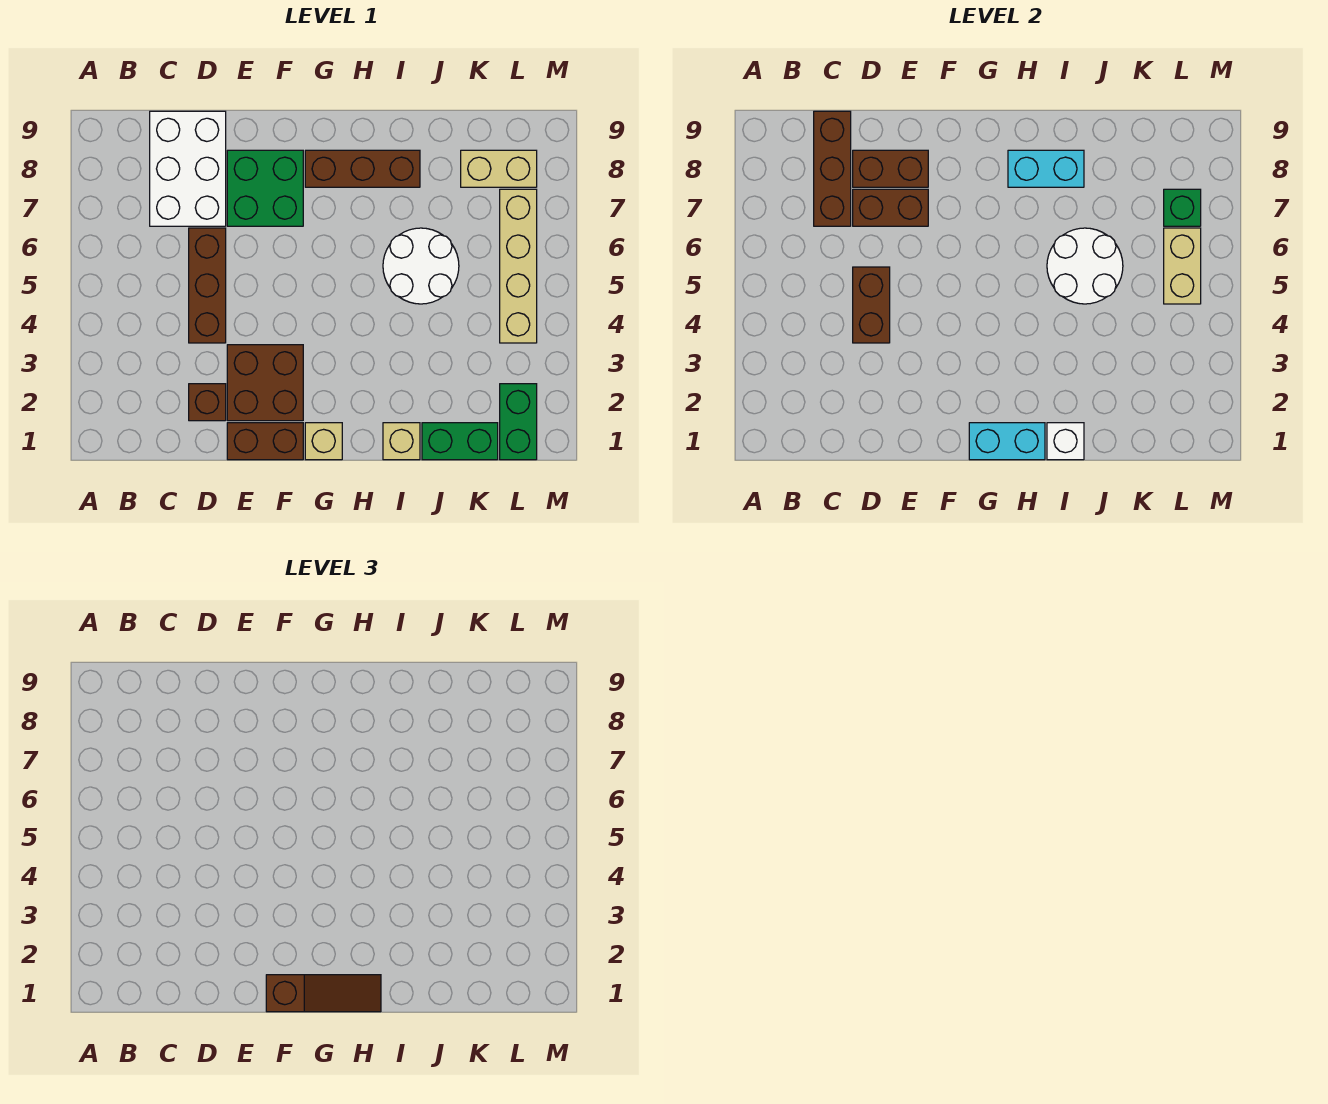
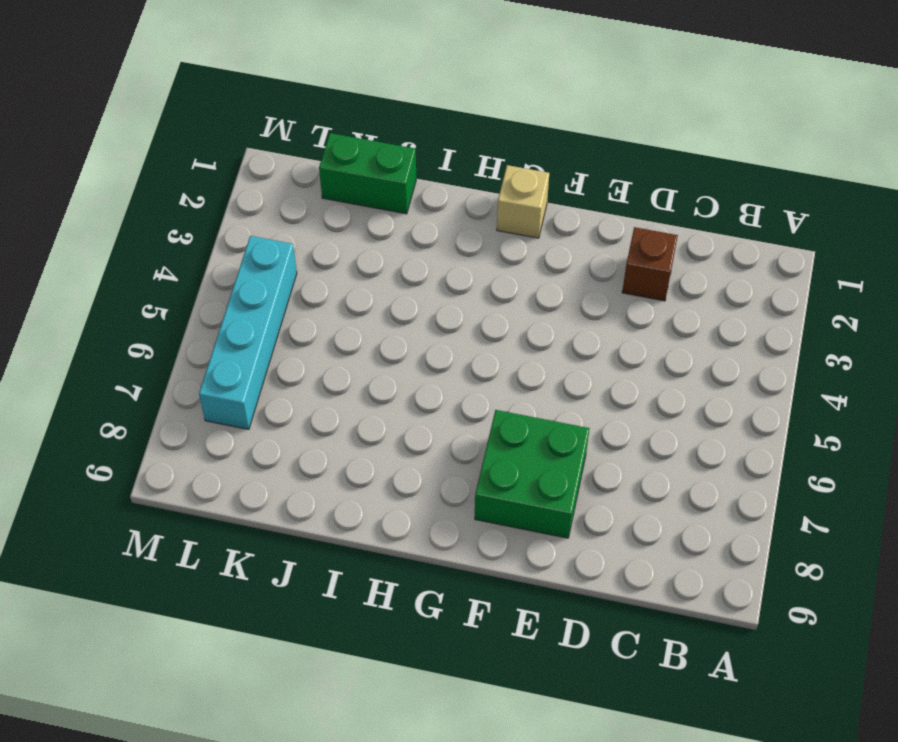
cyan 1x4 brick [199,236,297,429] -> tan 1x4 brick [500,189,537,343]
none -> white 2x3 brick [150,111,226,226]
none -> brown 1x3 brick [189,228,226,343]
none -> brown 1x2 brick [227,423,303,460]

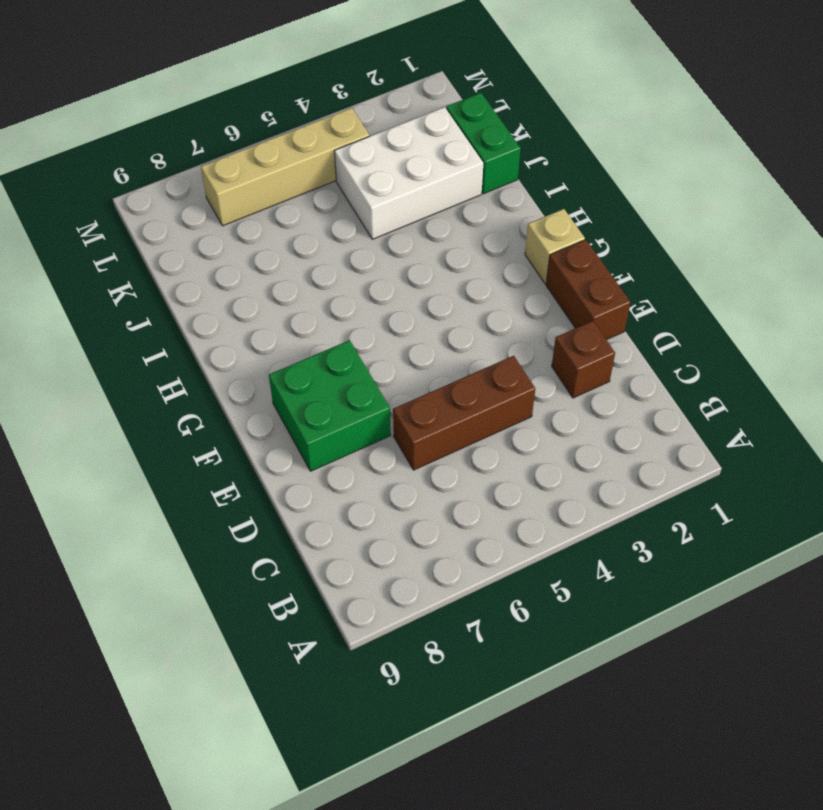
white 2x3 brick [334,107,483,239] -> white 2x3 brick moved to [150,111,226,226]
none -> brown 2x2 brick [227,345,303,421]
none -> brown 1x3 brick [305,150,420,187]
none -> tan 1x1 brick [383,423,420,460]

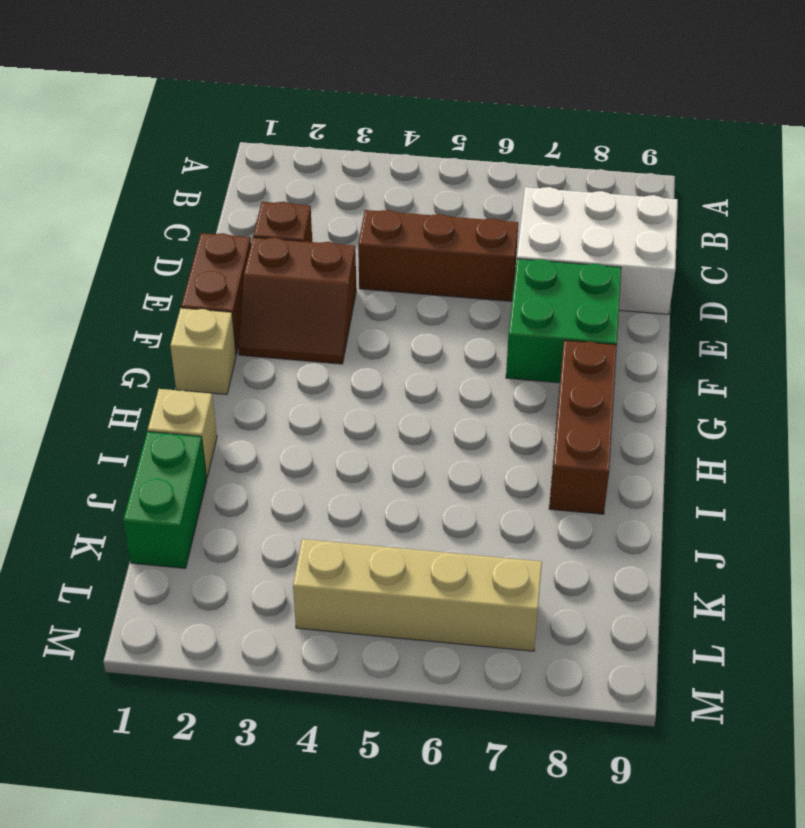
brown 2x2 slope [238,237,356,364] -> brown 2x2 brick [227,345,303,421]
none -> white 2x2 round brick [383,228,459,304]
none -> tan 1x2 brick [461,150,537,187]
none -> green 1x2 brick [500,384,537,460]

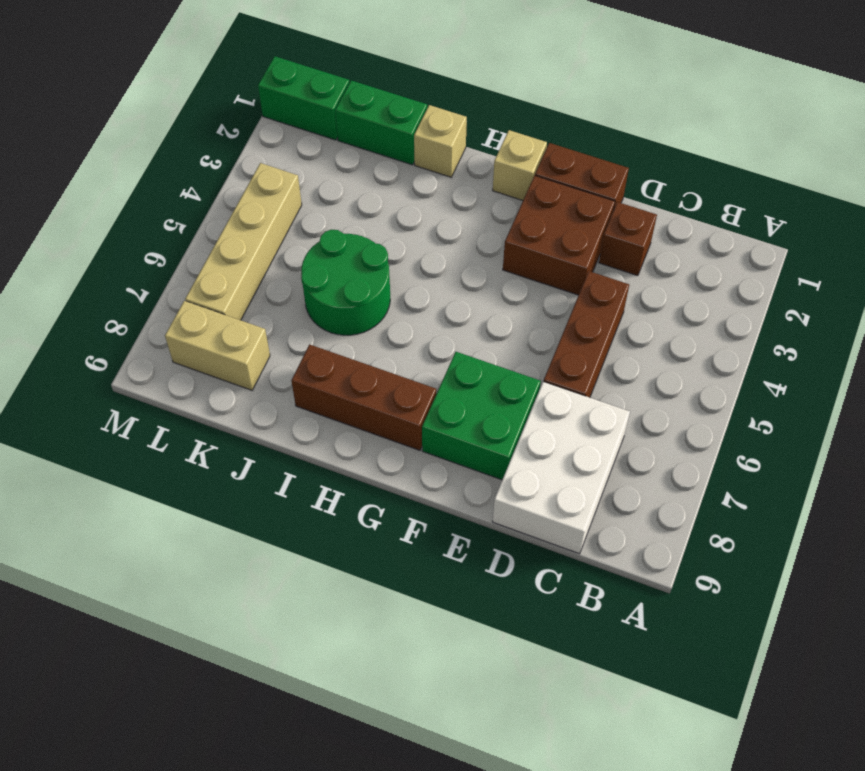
green 2x2 round brick [301,230,390,335] -> white 2x2 round brick [383,228,459,304]
green 1x2 brick [258,56,349,140] -> green 1x2 brick turned to [500,384,537,460]
none -> brown 1x3 brick [814,111,851,226]
none -> brown 1x2 brick [853,267,890,343]
none -> brown 1x2 brick [853,189,928,226]

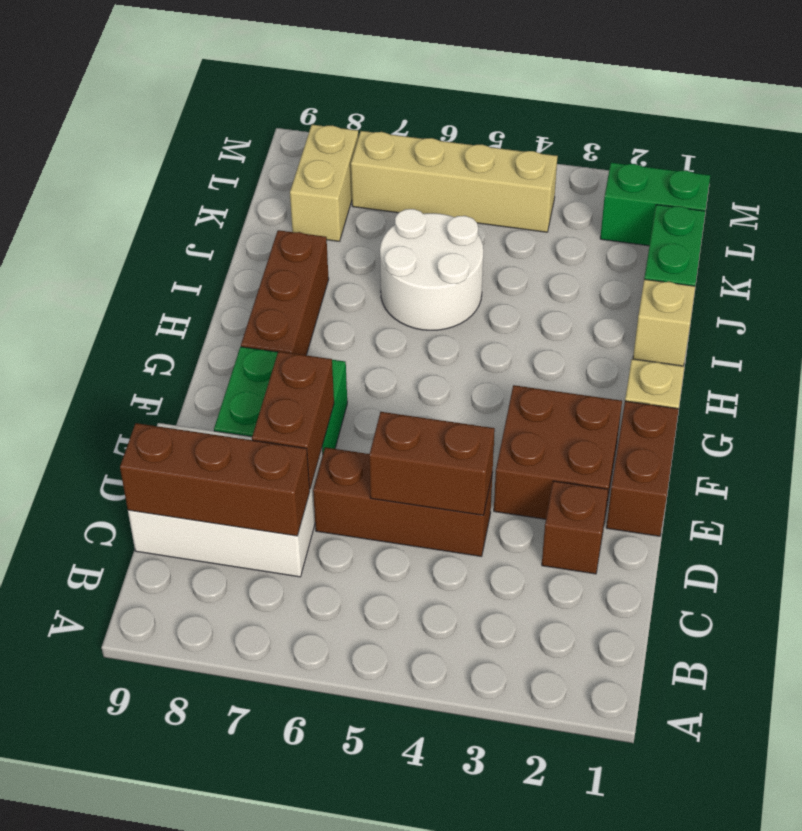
none -> brown 1x2 brick [853,150,928,187]
none -> cyan 1x2 brick [969,423,1045,460]
none -> cyan 1x2 brick [1008,150,1084,187]

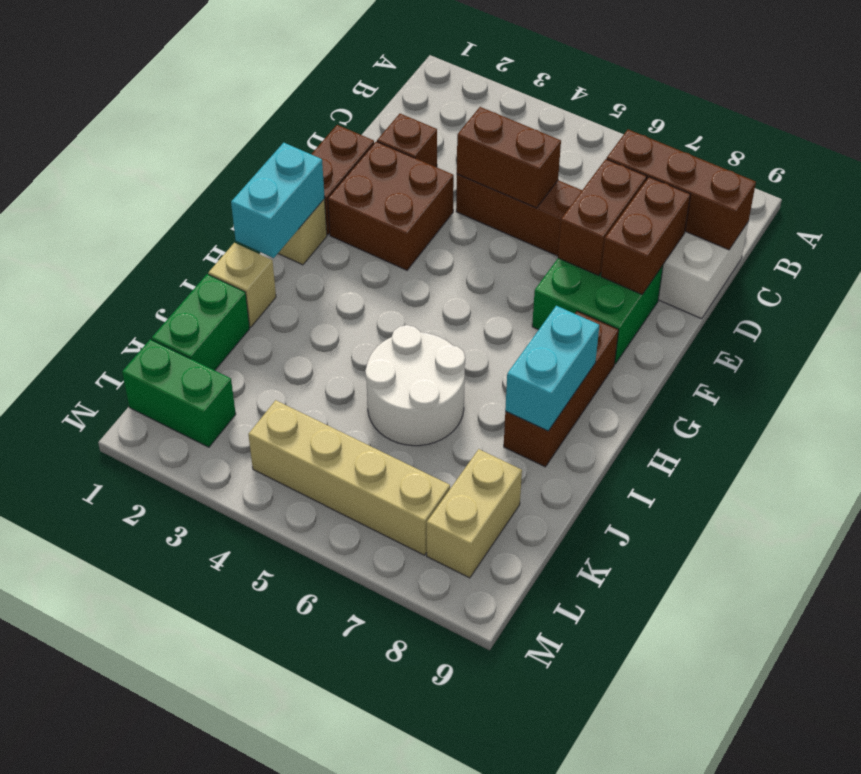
none -> white 1x1 brick [1047,423,1084,460]
none -> white 2x2 round brick [1047,228,1123,304]
none -> tan 1x2 brick [1164,228,1201,304]

